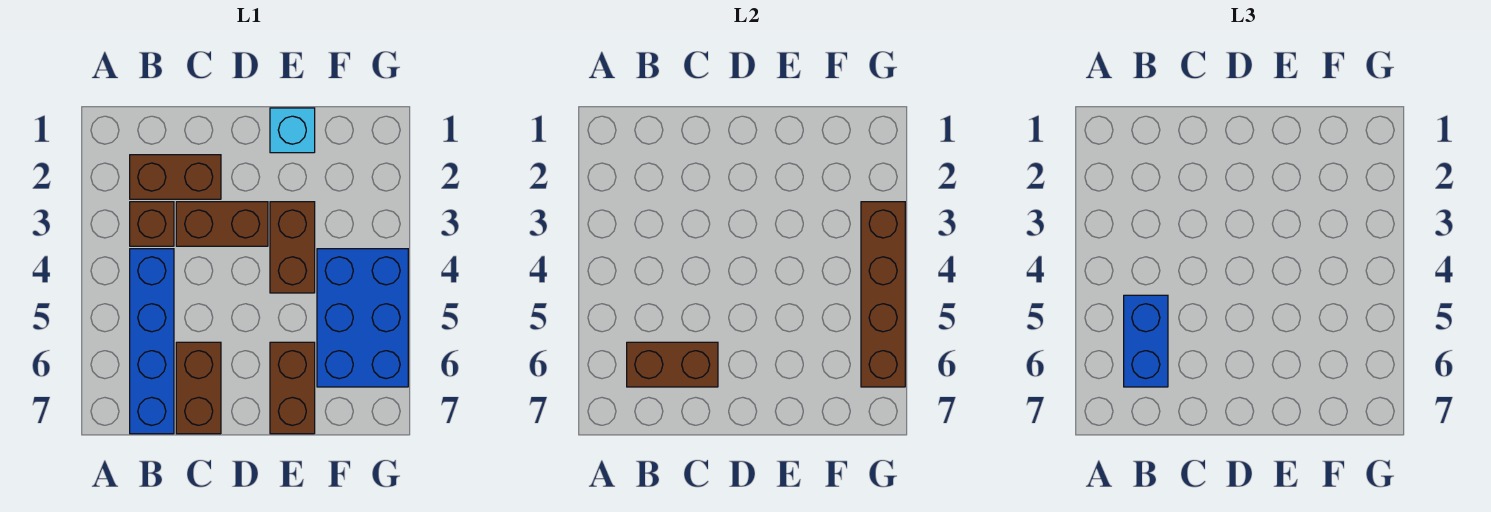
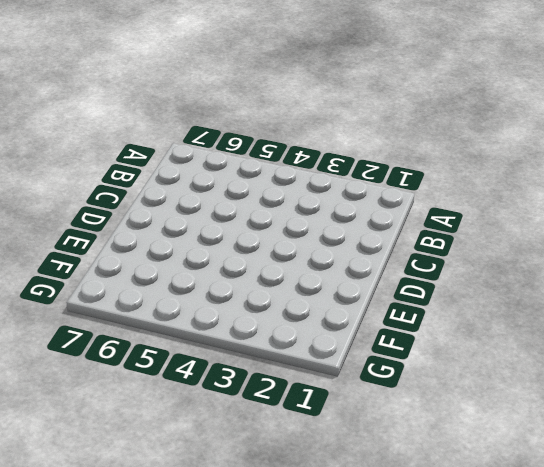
none -> brown 1x2 brick [130,155,221,199]
none -> brown 1x1 brick [130,202,174,246]
none -> blue 1x4 brick [130,249,174,434]

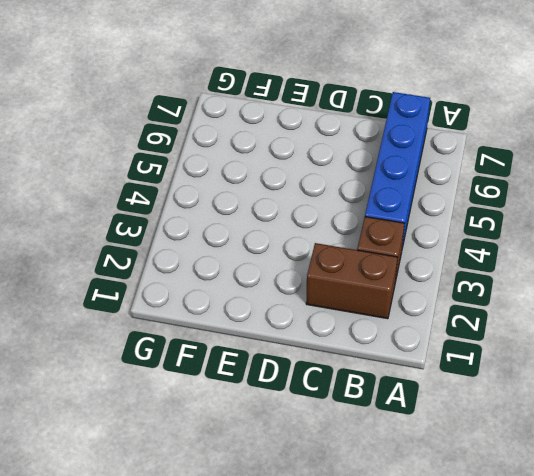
none -> brown 1x2 brick [176,202,268,246]
none -> brown 1x2 brick [176,342,221,434]
none -> cyan 1x1 brick [270,108,315,153]

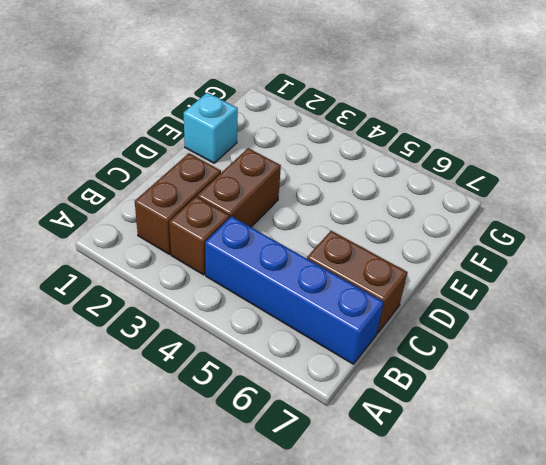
none -> brown 1x2 brick [270,202,315,293]
none -> brown 1x2 brick [270,342,315,434]
none -> blue 2x3 brick [317,249,408,387]

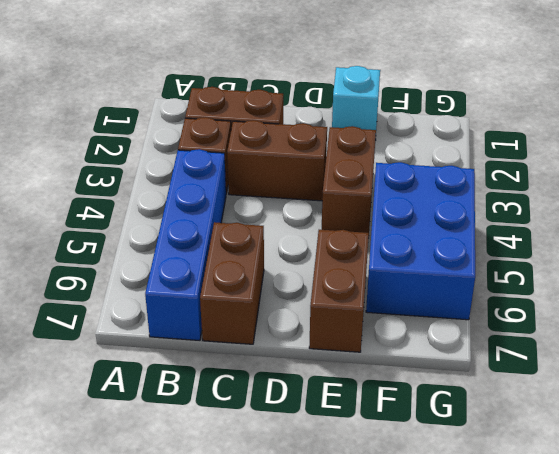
none -> brown 1x2 brick [627,342,718,387]
none -> brown 1x4 brick [861,202,905,387]
none -> blue 1x2 brick [1124,295,1168,387]

